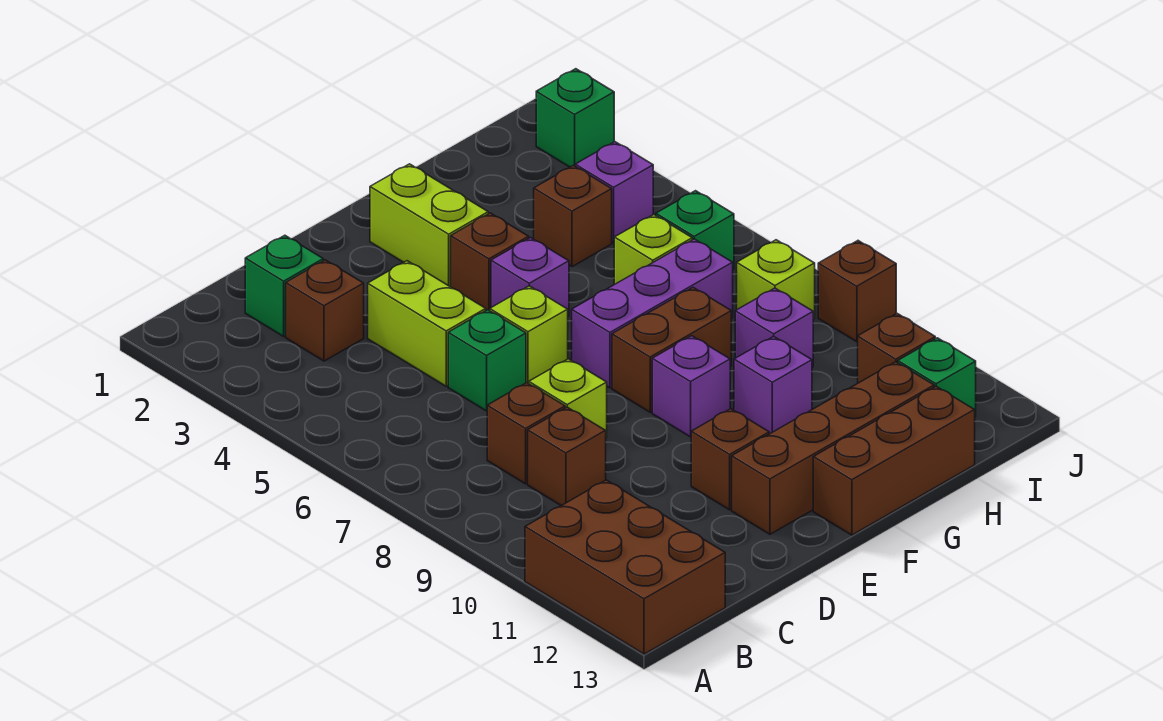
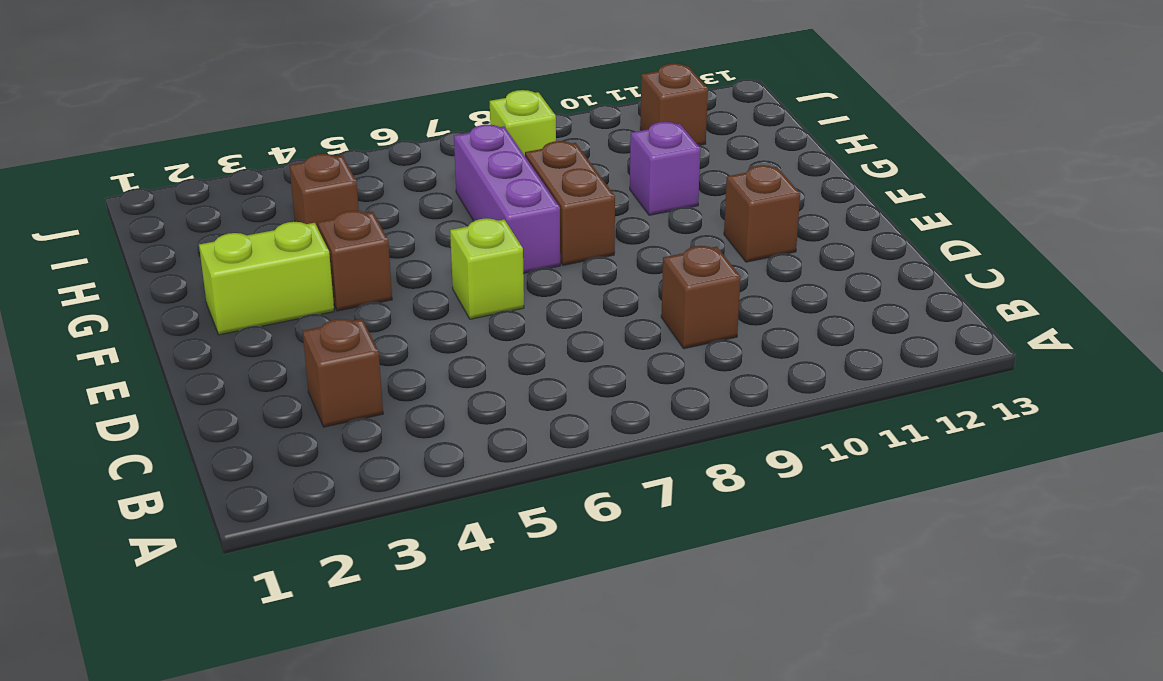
none -> brown 2x3 brick [525,480,725,654]
none -> green 1x1 brick [245,235,323,336]
none -> brown 1x1 brick [487,383,565,484]

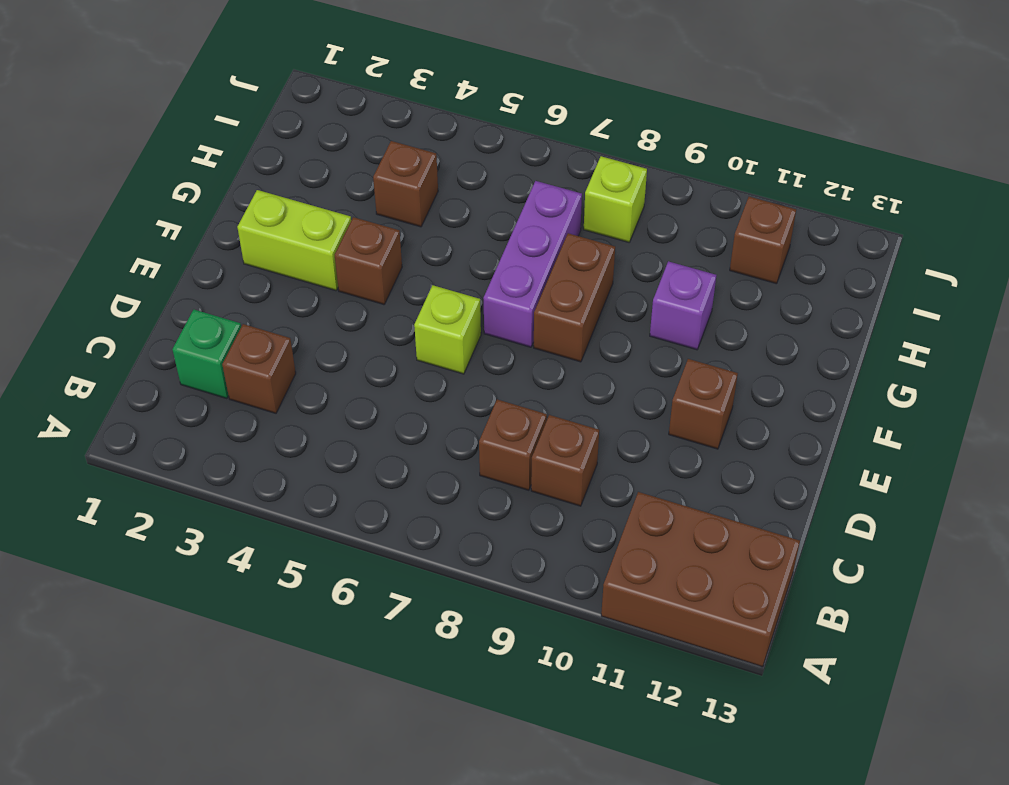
none -> lime 1x2 brick [368,261,486,386]
none -> green 1x1 brick [448,310,526,411]
none -> lime 1x1 brick [529,359,607,438]

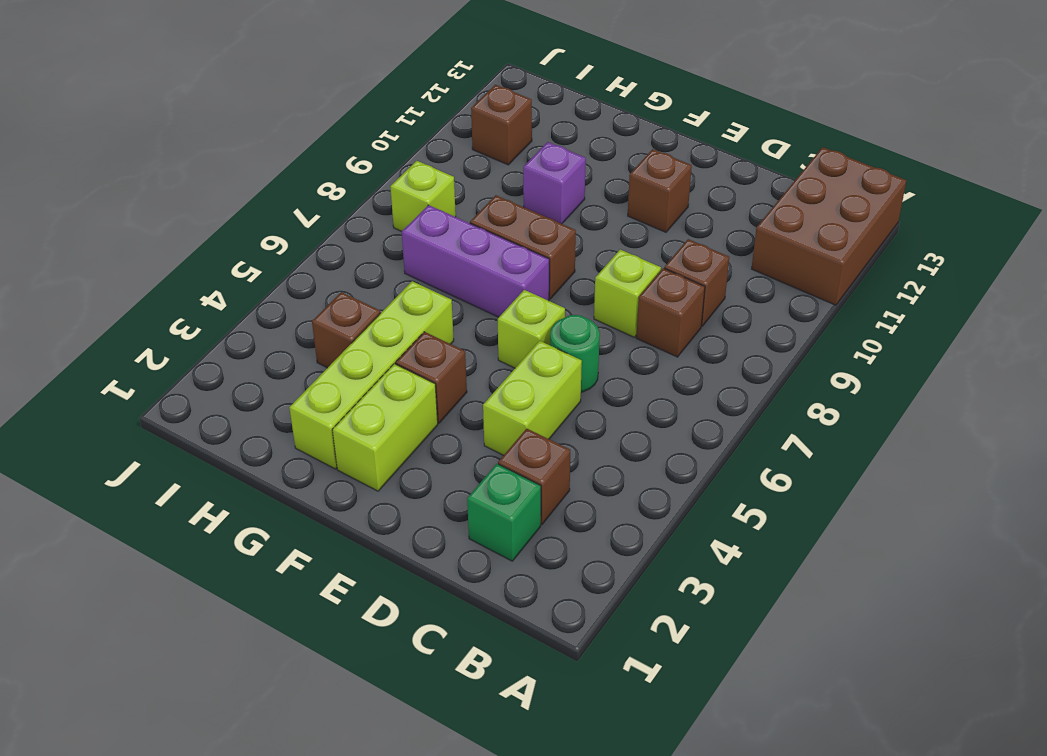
green 1x1 round brick [550,315,600,392] -> green 1x1 brick [448,310,526,411]
lime 1x4 brick [289,281,454,469] -> none
none -> brown 1x4 brick [732,362,934,534]
none -> purple 1x1 brick [491,238,569,317]
none -> purple 1x1 brick [652,336,730,437]

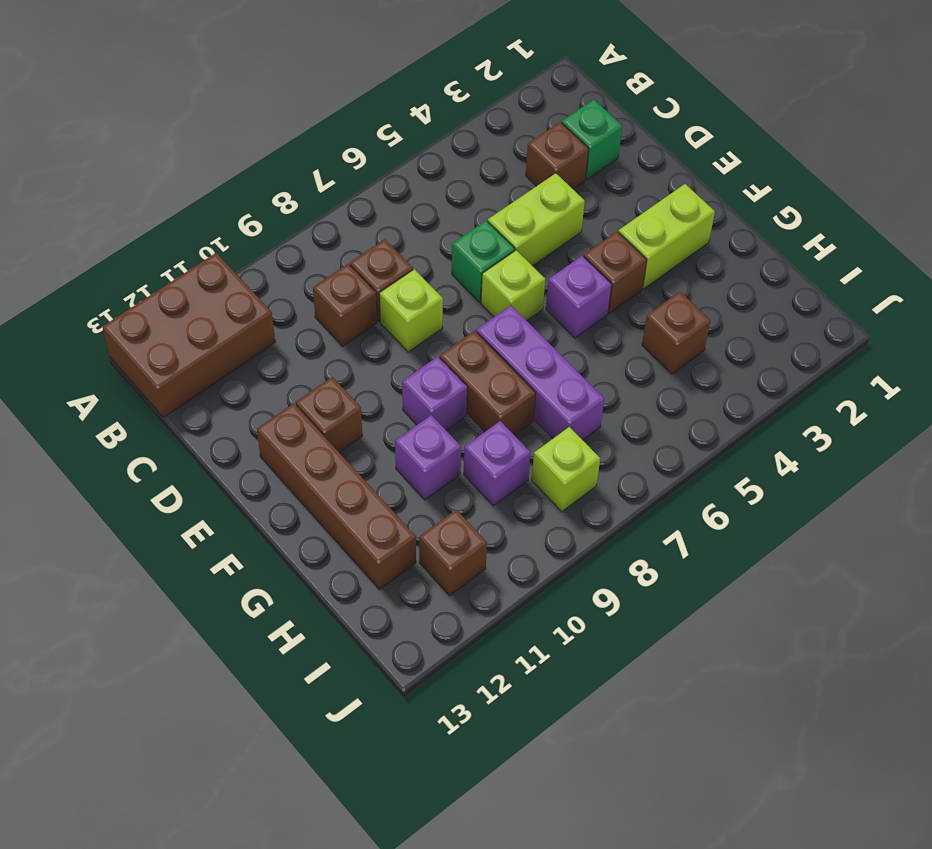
none -> brown 1x3 brick [813,386,975,535]
none -> lime 1x1 brick [614,214,692,284]
none -> purple 1x1 brick [575,142,653,243]

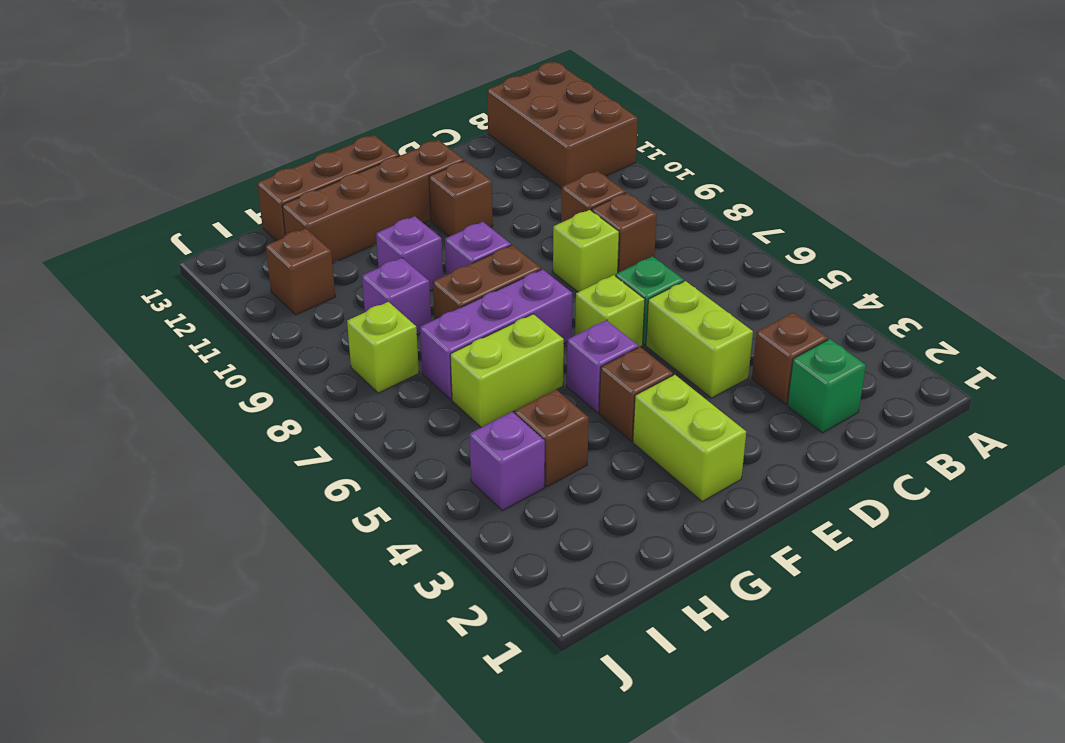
lime 1x2 brick [450,314,564,427] -> lime 1x1 brick [614,214,692,284]
none -> green 1x1 brick [656,191,734,270]
none -> green 1x1 brick [898,338,976,417]
none -> green 1x1 brick [536,69,614,167]

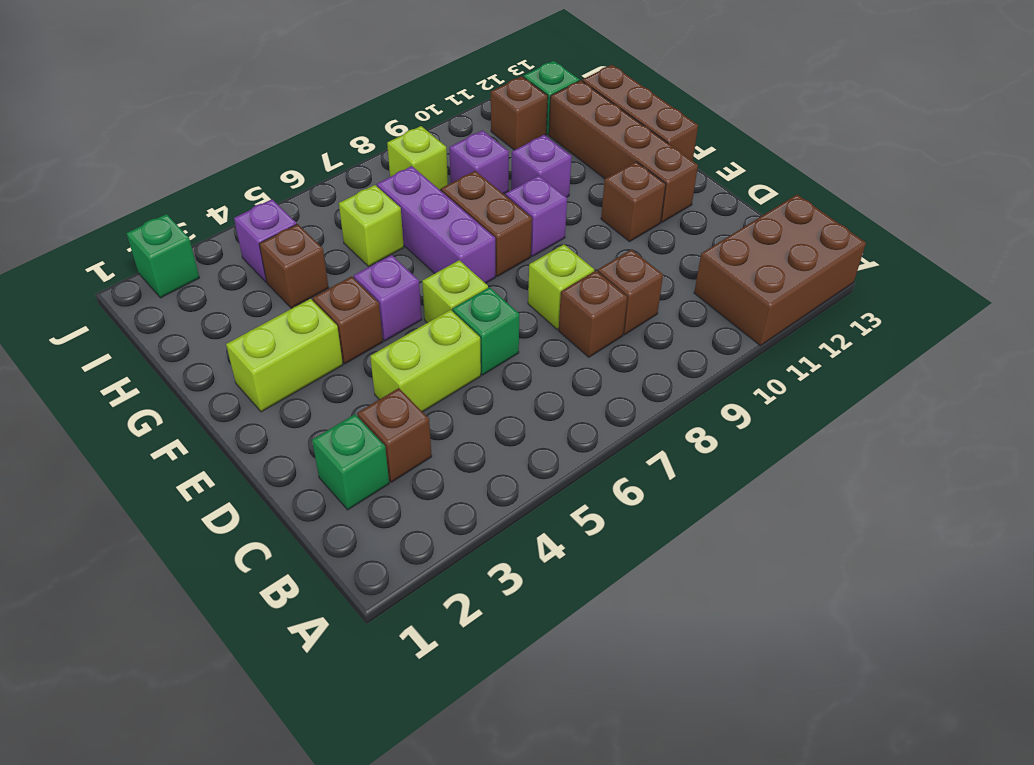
none -> green 1x1 brick [656,191,734,270]
none -> brown 1x1 brick [818,241,896,342]

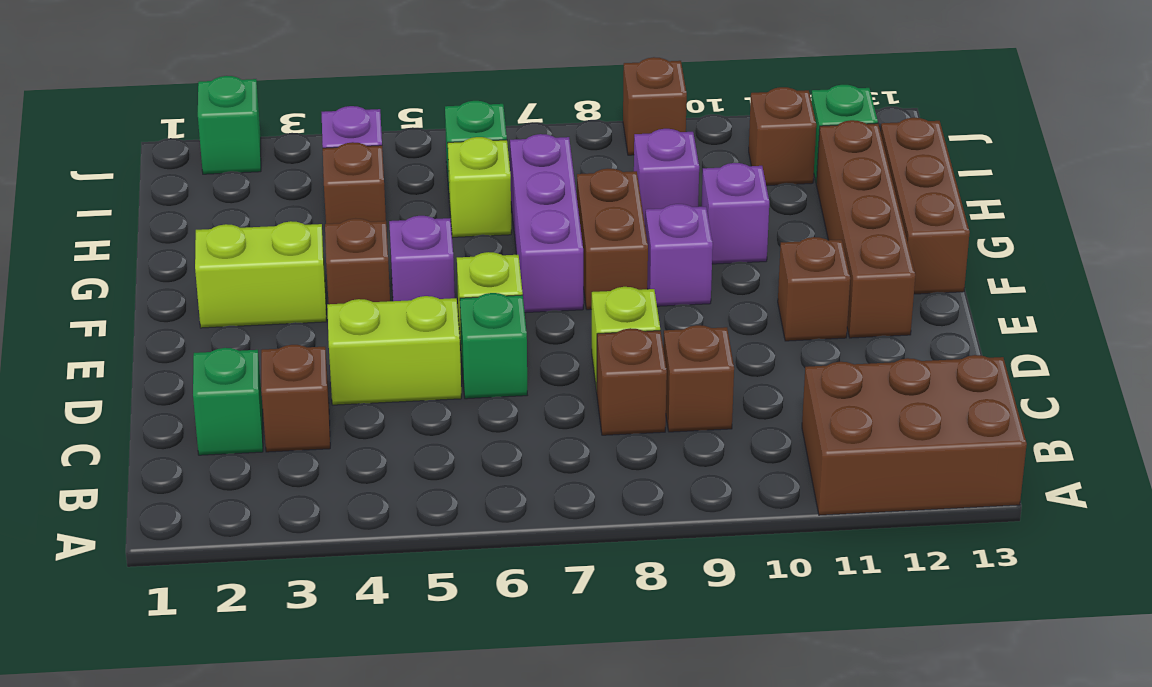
none -> lime 1x1 brick [737,240,815,319]

